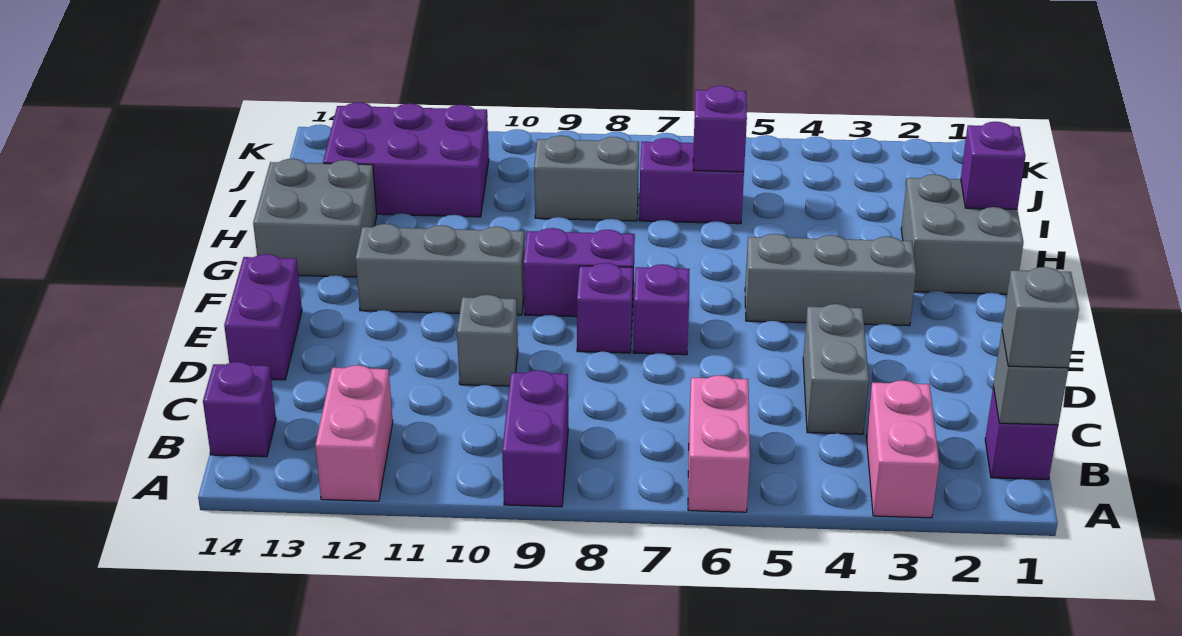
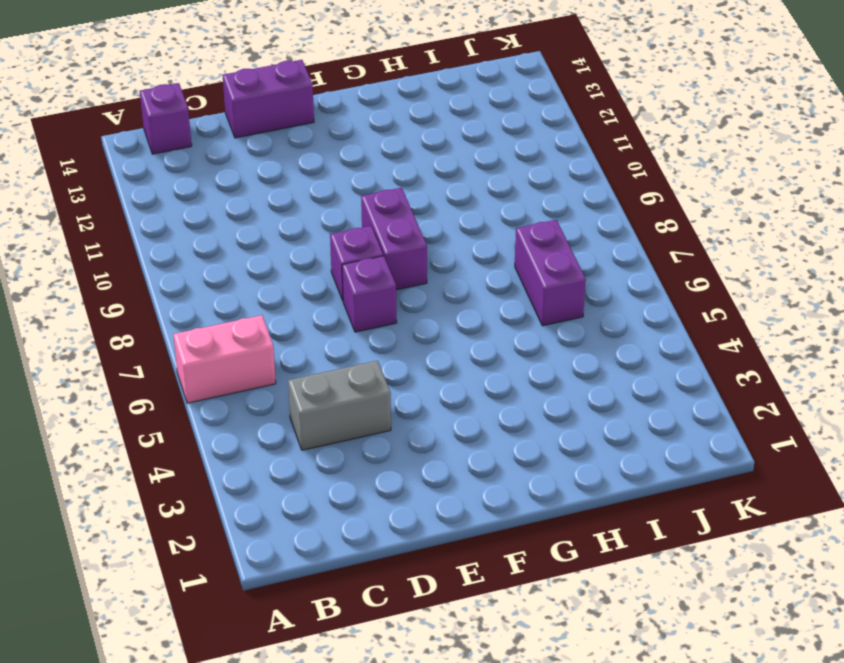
none -> pink 1x2 brick [866,380,939,518]
none -> purple 1x2 brick [502,370,568,507]
none -> pink 1x2 brick [315,365,393,501]

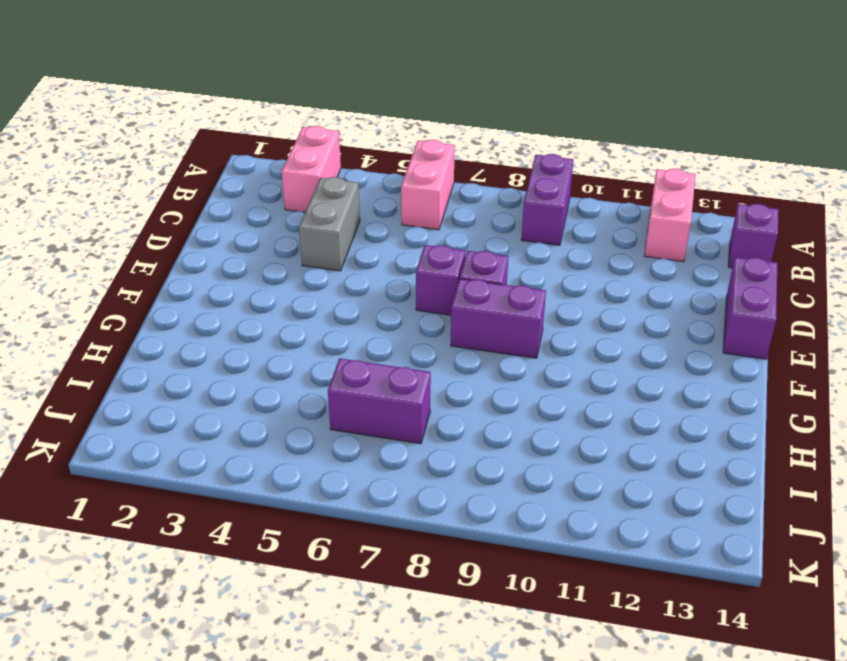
none -> purple 1x1 brick [985,387,1058,480]
none -> grey 1x1 brick [457,295,518,386]
none -> grey 1x3 brick [745,234,916,326]

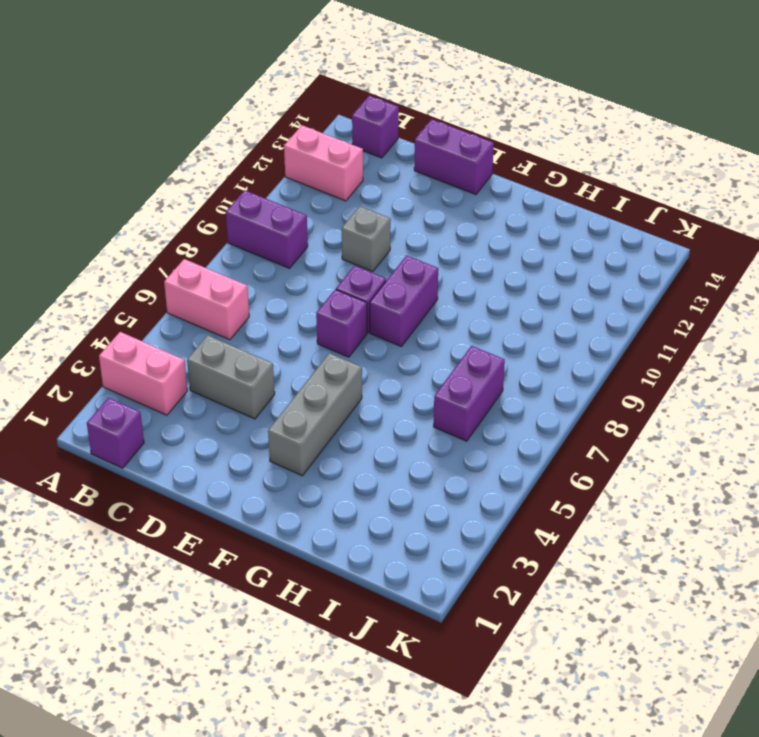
none -> grey 1x3 brick [355,224,525,315]
none -> grey 2x2 brick [901,174,1023,294]
none -> grey 2x2 brick [253,159,377,277]

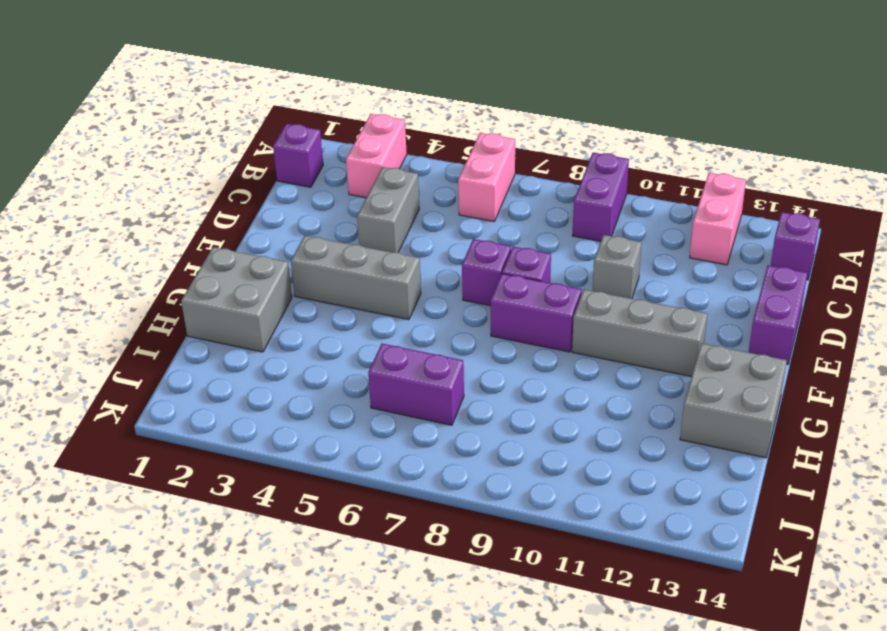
none -> grey 1x2 brick [534,136,639,221]
none -> purple 2x3 brick [323,102,489,217]
none -> grey 1x1 brick [993,331,1068,425]

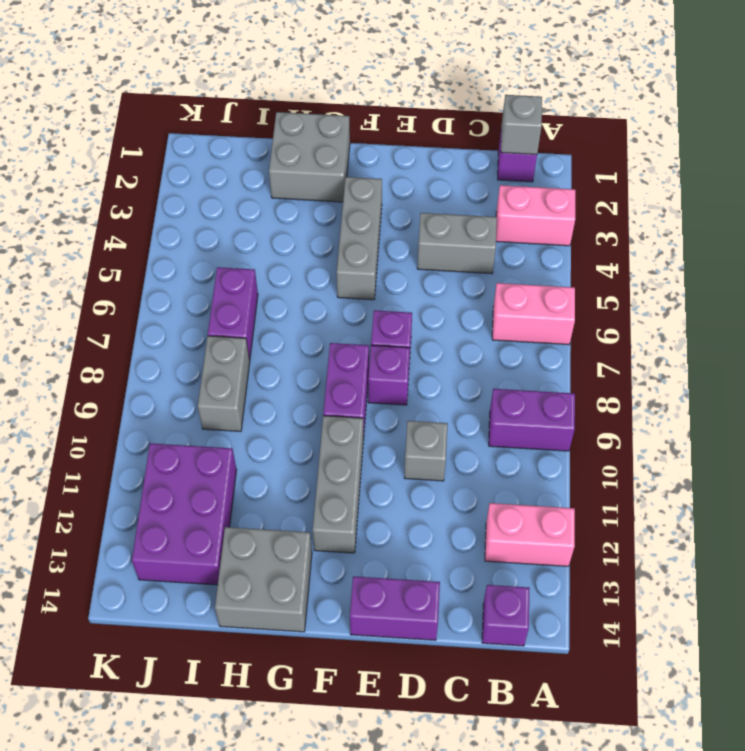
none -> purple 1x1 brick [961,122,1025,209]
none -> purple 1x1 brick [693,86,747,172]
none -> grey 1x1 brick [1002,267,1079,368]

